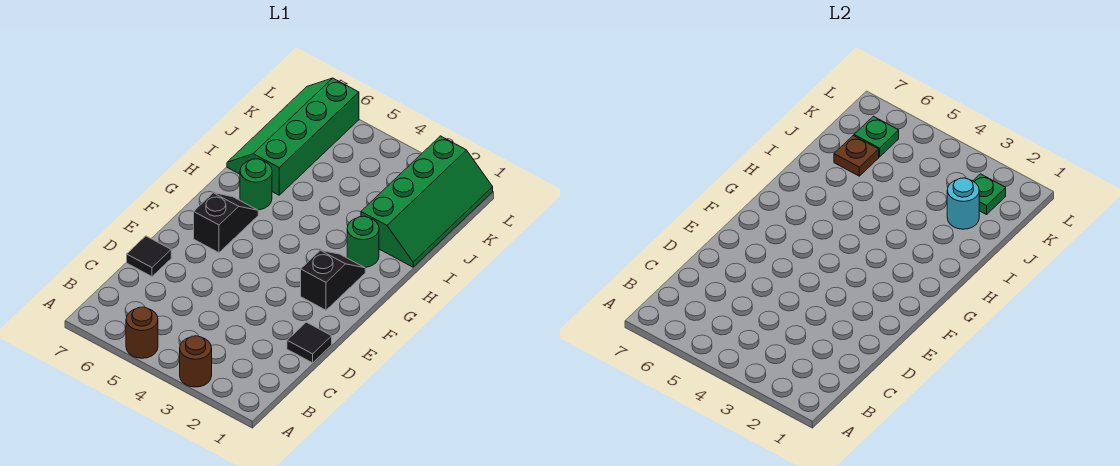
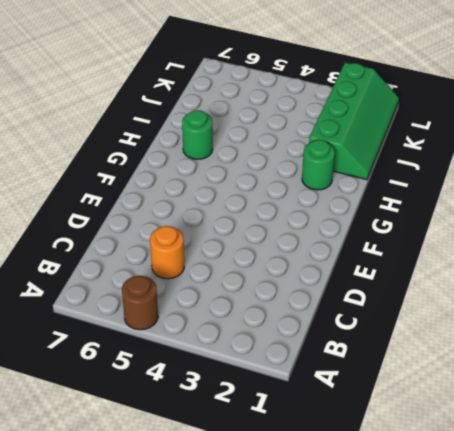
orange 1x1 round brick [150,226,184,279] -> none
none -> brown 1x1 round brick [180,336,212,387]
none -> black 1x1 tile [287,322,332,363]
none -> black 1x1 tile [127,236,171,276]

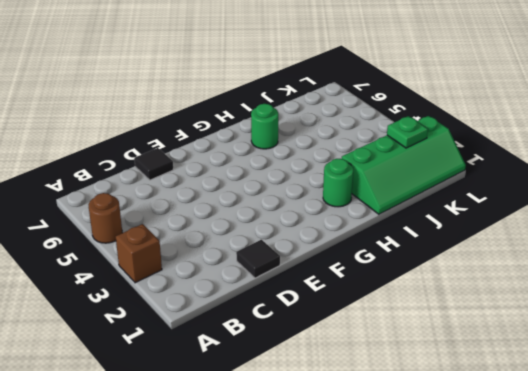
brown 1x1 brick [116,224,162,283] -> brown 1x1 round brick [180,336,212,387]
none -> black 1x2 slope [301,250,365,310]
none -> black 1x2 slope [194,193,258,253]
none -> green 2x4 slope [227,78,359,195]

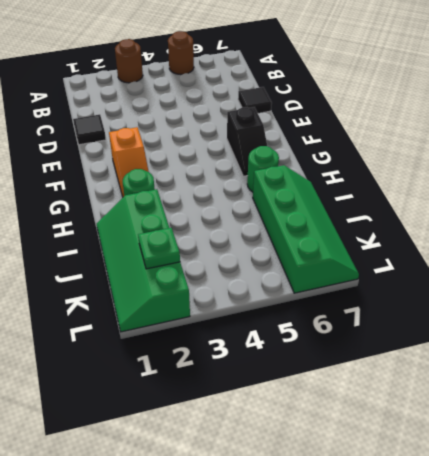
orange 1x2 slope [109,127,149,197] -> black 1x2 slope [301,250,365,310]
none -> cyan 1x1 round brick [947,178,979,229]
none -> brown 1x1 plate [834,136,879,176]
none -> green 1x1 plate [854,116,899,157]

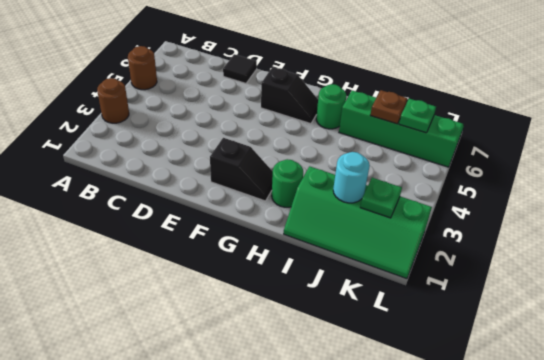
none -> black 1x1 tile [287,322,332,363]

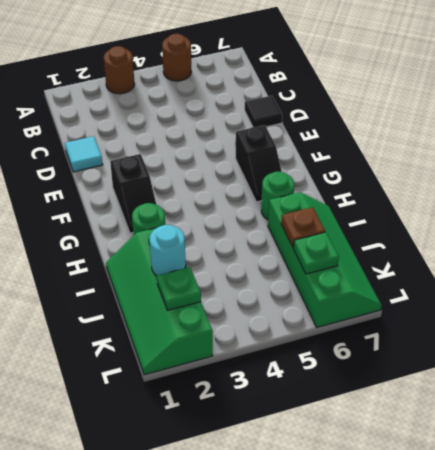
cyan 1x1 tile [65,136,103,172] -> black 1x1 tile [287,322,332,363]

